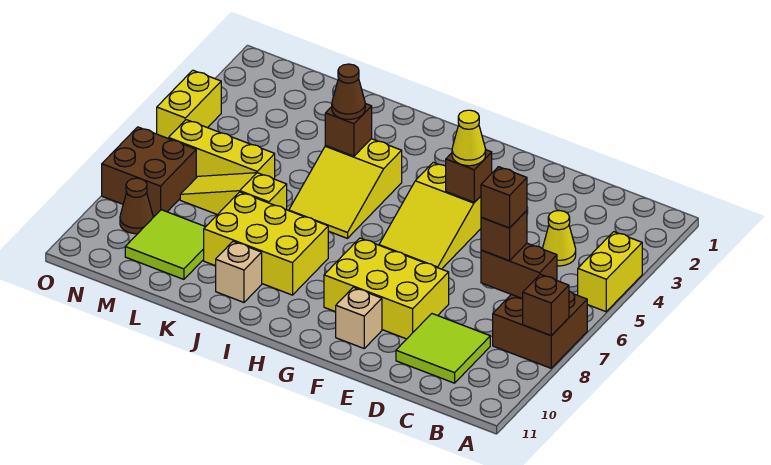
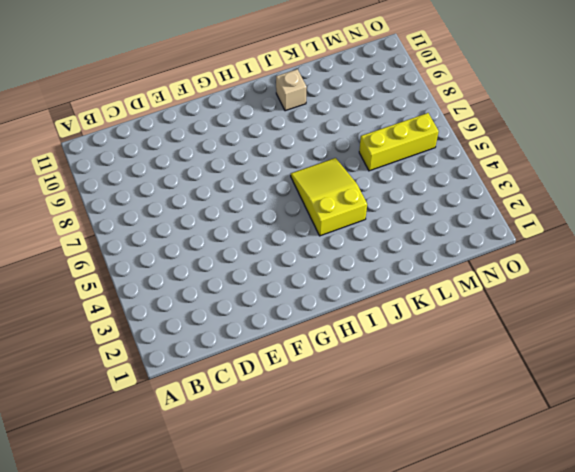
none -> yellow 1x2 brick [578,232,642,312]
none -> brown 2x2 brick [493,291,587,368]
none -> yellow 1x1 cone [543,211,576,266]

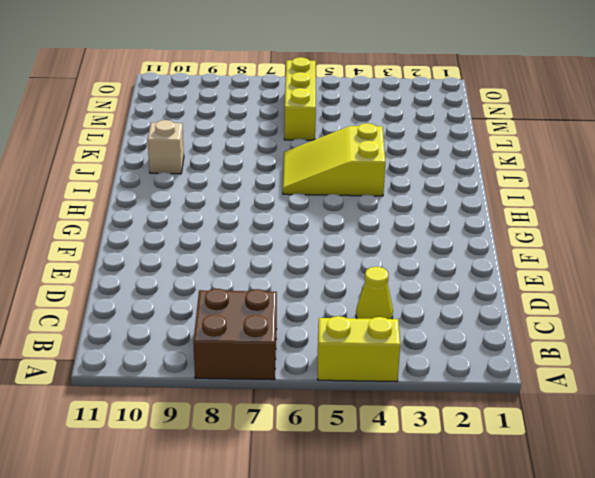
none -> lime 2x2 tile [396,314,490,383]
none -> yellow 2x3 brick [324,238,449,339]
none -> yellow 2x3 slope [379,162,481,269]

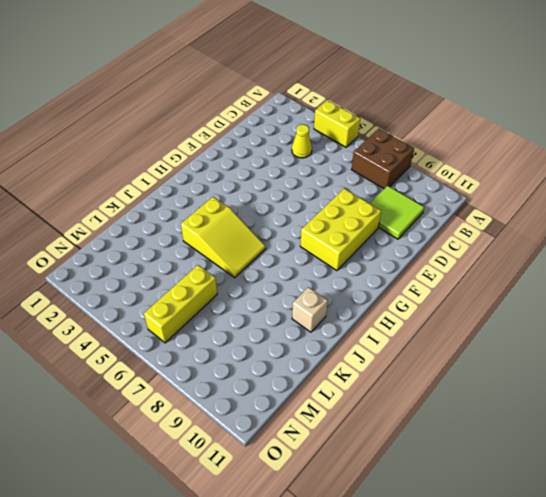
none -> yellow 2x3 slope [379,162,481,269]
none -> tan 1x1 brick [336,287,382,348]
none -> yellow 2x3 brick [204,192,329,295]

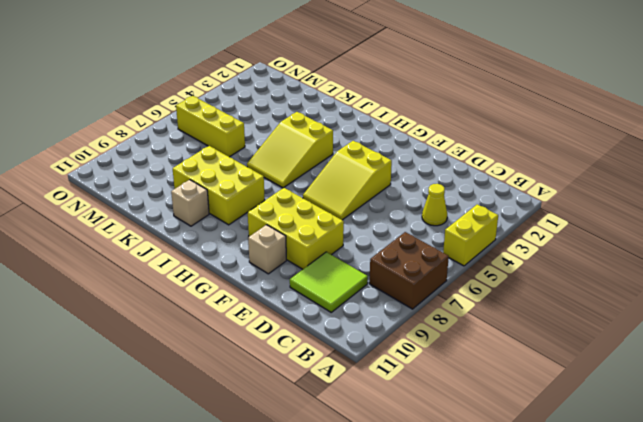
none -> yellow 1x3 slope [180,173,287,215]
none -> lime 2x2 tile [125,210,205,279]
none -> brown 2x2 brick [102,127,196,216]

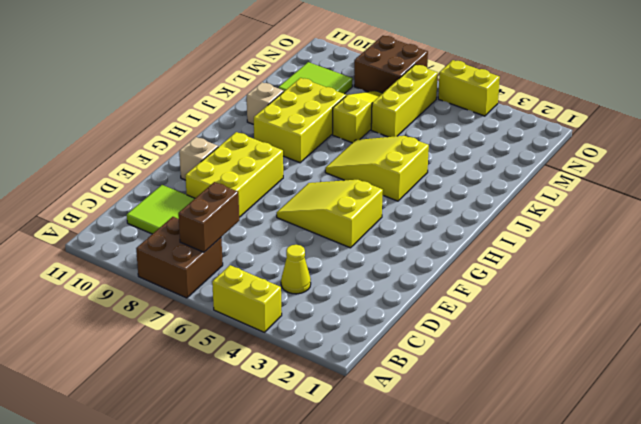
none -> brown 1x1 cone [120,178,153,234]
none -> brown 1x1 brick [523,274,569,336]
none -> brown 1x1 brick [446,150,492,202]

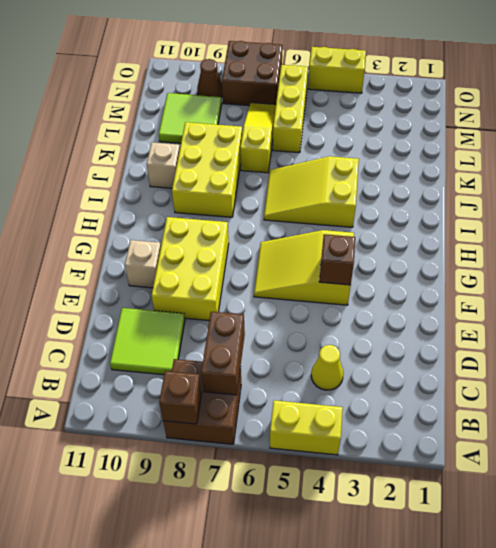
none -> brown 1x1 brick [325,104,372,156]
none -> brown 1x1 brick [481,211,527,261]
none -> yellow 1x1 cone [452,110,486,166]

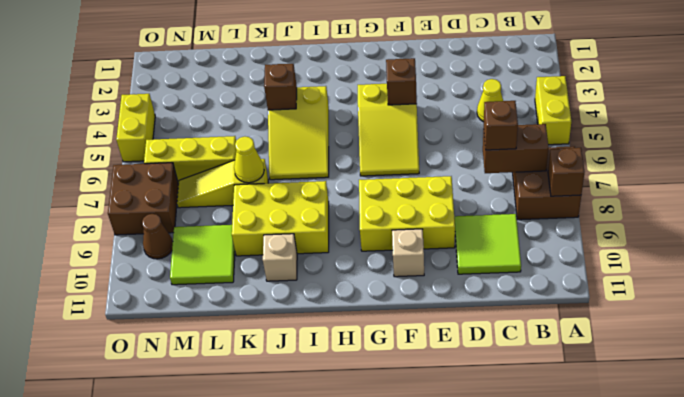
yellow 1x1 cone [234,137,264,183] -> yellow 1x1 cone moved to [452,110,486,166]
none -> brown 1x1 cone [332,64,365,120]
none -> brown 1x1 brick [481,167,527,228]

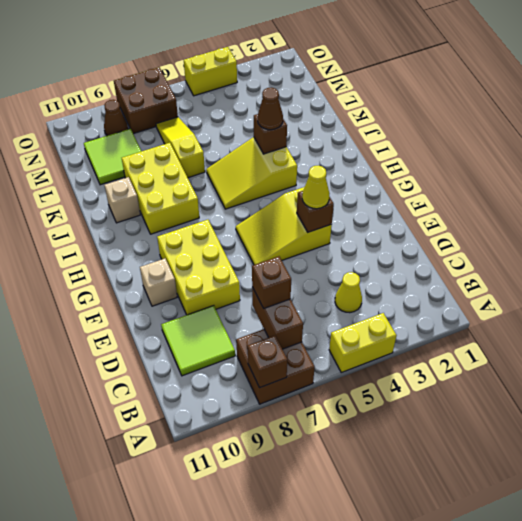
none -> yellow 1x3 brick [169,120,275,179]
none -> brown 1x1 brick [481,167,527,228]

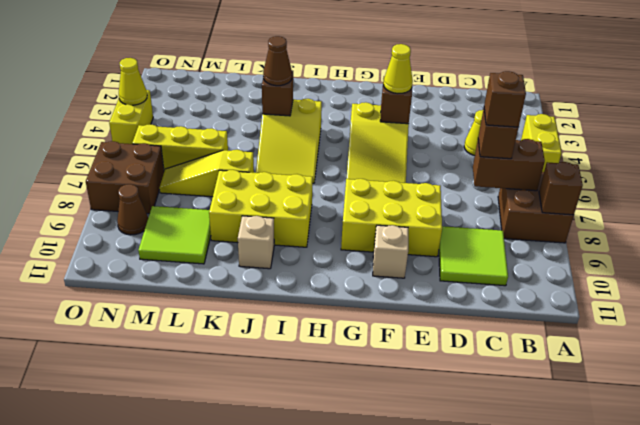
yellow 1x1 cone [119,58,147,105] -> none

